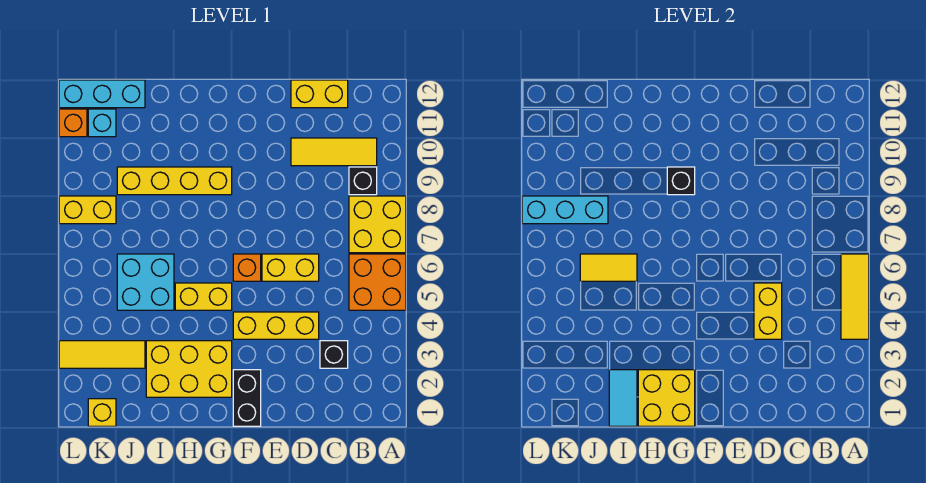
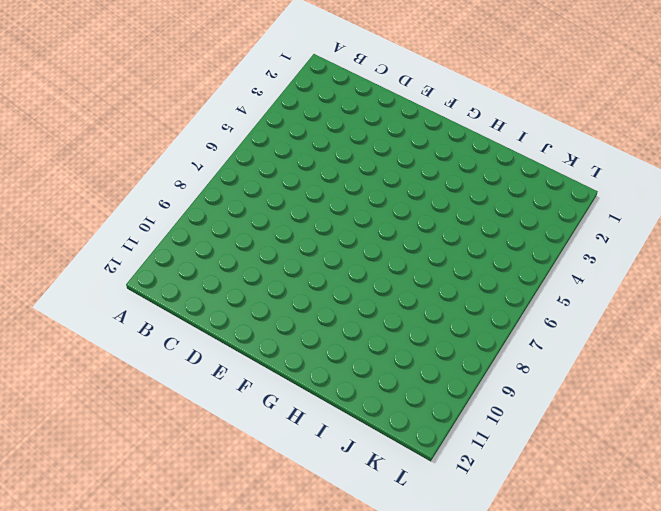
none -> orange 2x2 brick [349,254,406,310]
none -> yellow 2x2 brick [349,196,406,253]
none -> black 1x1 brick [349,167,377,195]

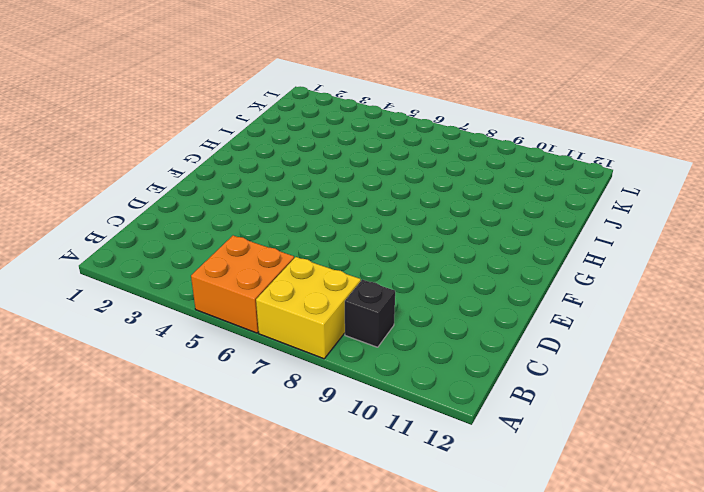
none -> yellow 1x3 tile [291,138,377,166]
none -> black 1x1 brick [320,341,348,368]
none -> yellow 1x2 brick [291,80,348,108]

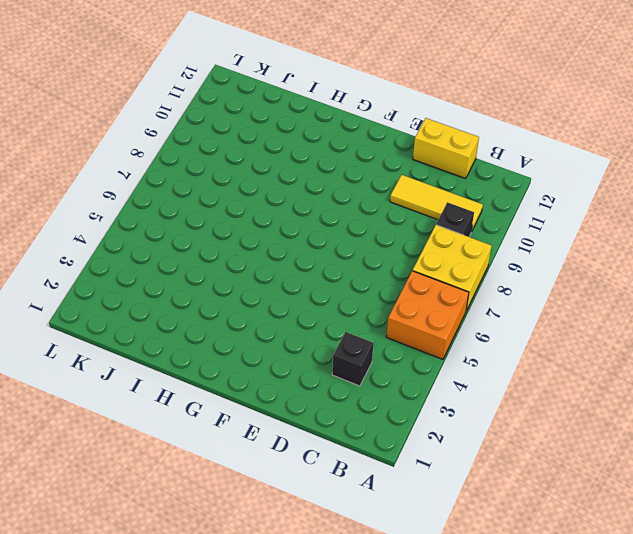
none -> yellow 1x3 brick [233,312,319,339]
none -> yellow 1x2 brick [262,254,319,281]
none -> black 1x2 brick [233,370,261,426]

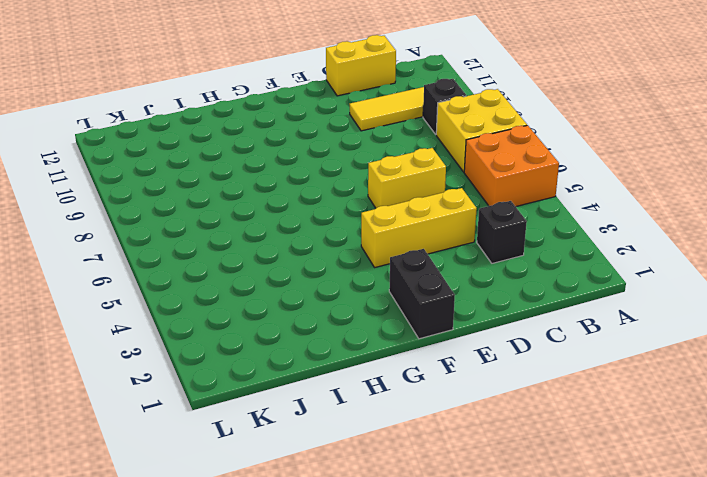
none -> orange 1x1 brick [233,254,261,281]
none -> yellow 2x3 brick [146,341,232,397]
none -> yellow 1x2 brick [175,283,232,310]

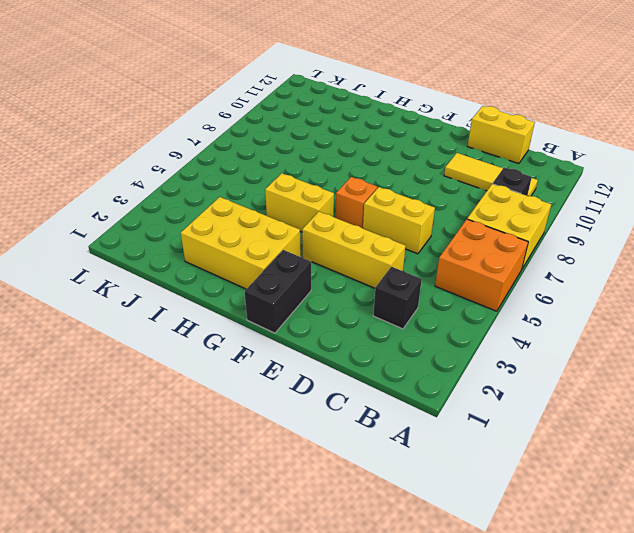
none -> yellow 1x4 brick [117,167,232,195]
none -> cyan 2x2 brick [117,254,174,310]
none -> yellow 1x3 tile [59,341,145,368]

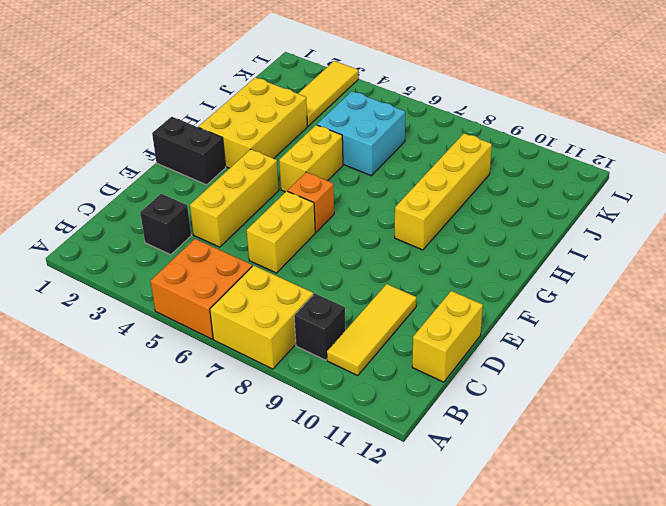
none -> cyan 1x3 brick [59,80,145,108]
none -> yellow 1x1 brick [88,399,116,426]
none -> yellow 1x2 brick [59,196,116,224]

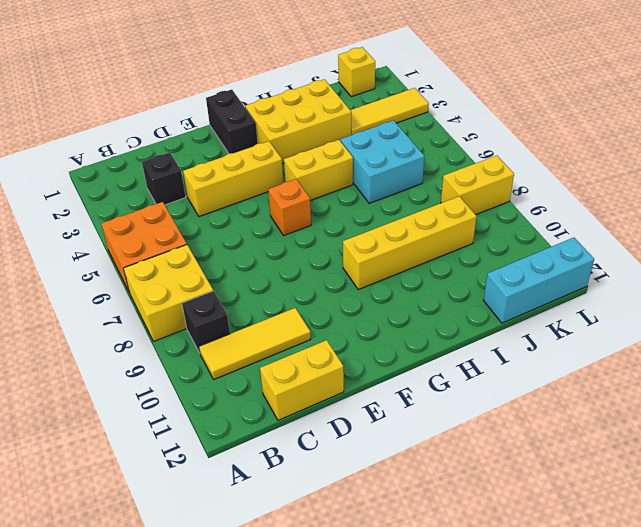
none -> yellow 1x2 brick [262,254,319,281]
none -> cyan 1x1 brick [88,109,116,137]
none -> orange 1x1 brick [59,109,87,137]

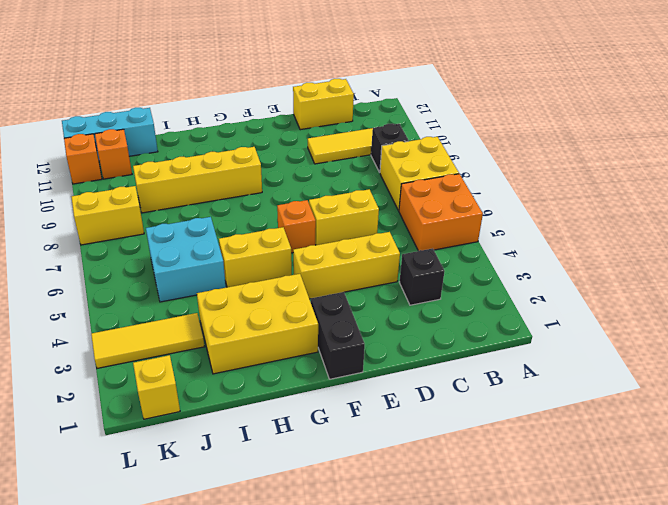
orange 1x1 brick [95,129,132,179] -> cyan 1x1 brick [88,109,116,137]
none -> yellow 1x3 tile [841,254,869,339]
none -> yellow 1x2 brick [754,283,782,339]
none -> yellow 2x2 brick [638,370,695,426]

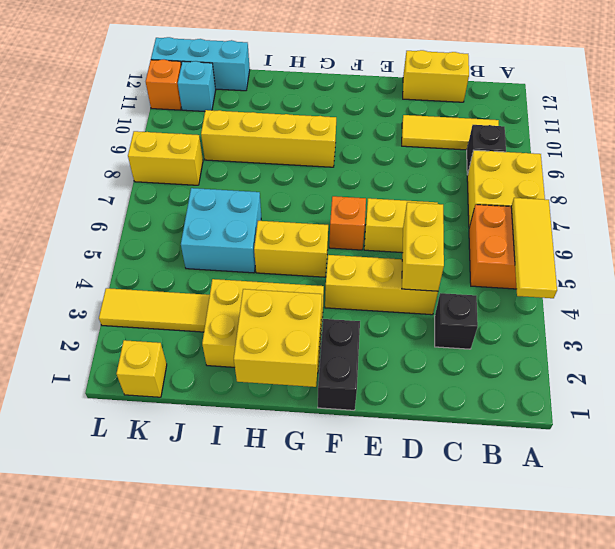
none -> black 1x1 brick [667,167,695,195]
none -> cyan 1x2 tile [609,370,637,426]
none -> yellow 1x2 tile [580,254,637,281]

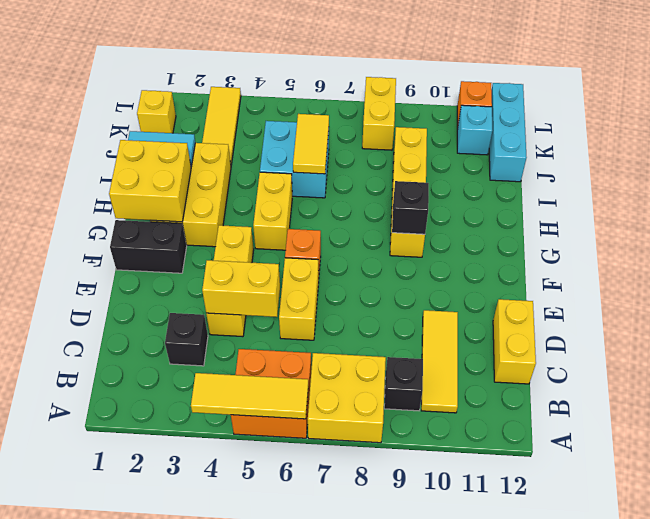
none -> cyan 1x3 brick [522,196,608,224]

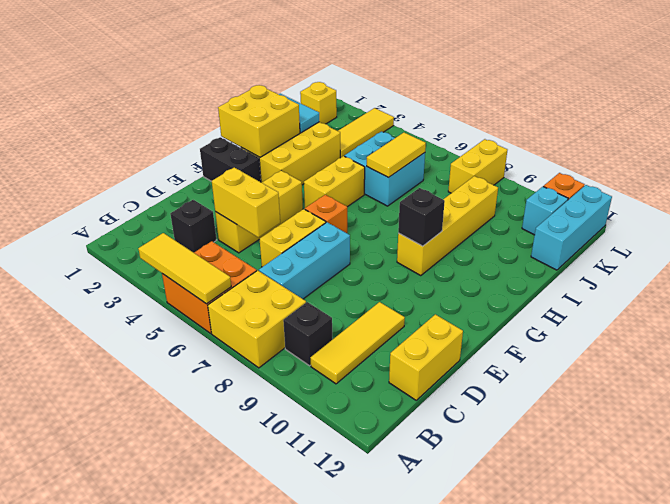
cyan 1x3 brick [259,222,350,299] -> cyan 1x3 brick moved to [522,196,608,224]

